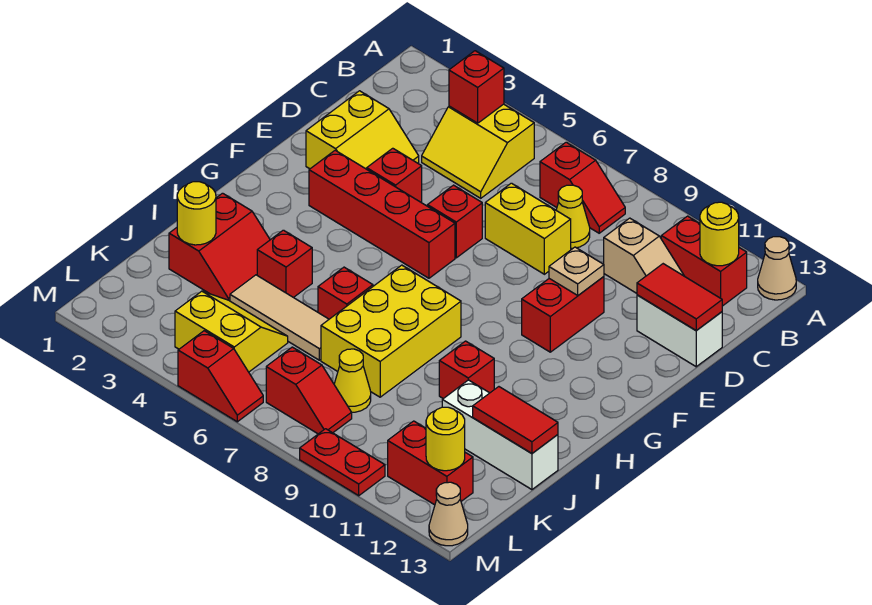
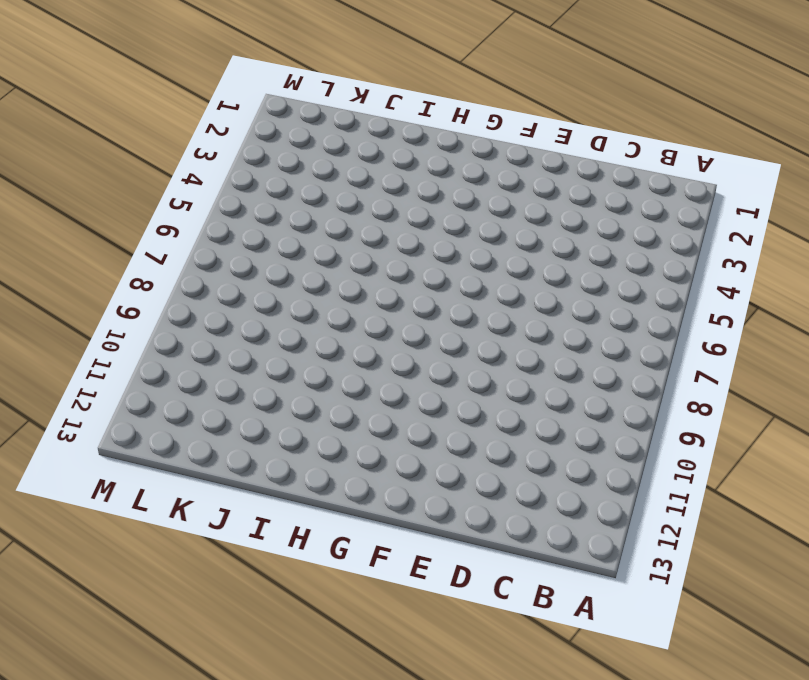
none -> tan 1x1 cone [758,237,796,300]
none -> yellow 2x2 slope [422,104,534,198]
none -> red 1x2 slope [540,142,625,233]
none -> red 1x2 brick [661,216,747,306]

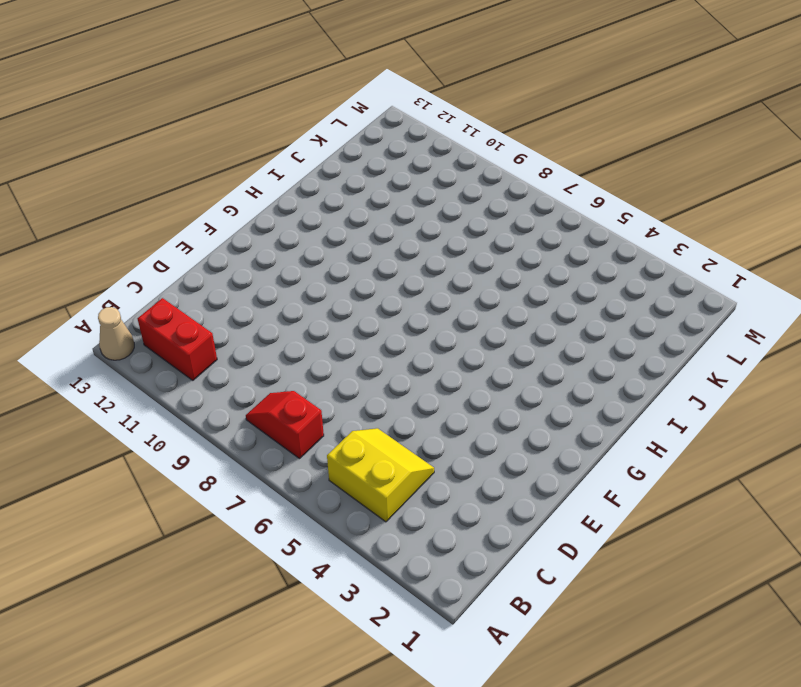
none -> yellow 1x1 cone [556,185,590,248]
none -> tan 1x2 slope [604,218,684,293]
none -> yellow 2x2 slope [306,91,419,169]
none -> yellow 1x2 brick [485,183,571,274]

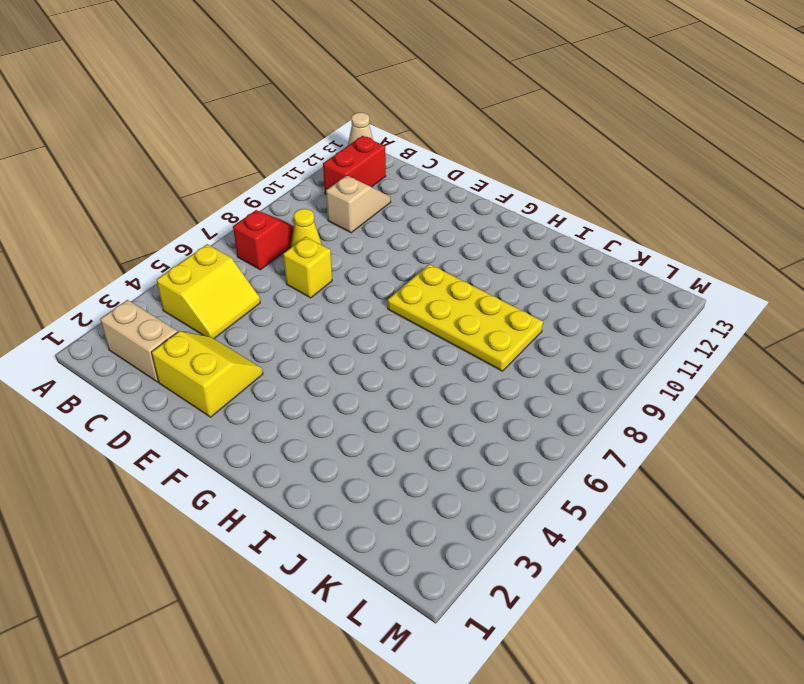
tan 1x2 brick [100,300,177,382] -> none
yellow 1x1 brick [283,237,332,298] -> yellow 1x2 brick [485,183,571,274]
yellow 2x4 plate [388,264,543,371] -> yellow 2x3 brick [321,265,461,397]
none -> white 1x2 brick [637,295,722,367]
none -> red 1x1 brick [367,148,422,202]
none -> red 1x1 brick [427,185,482,258]
none -> red 1x2 brick [522,277,604,352]

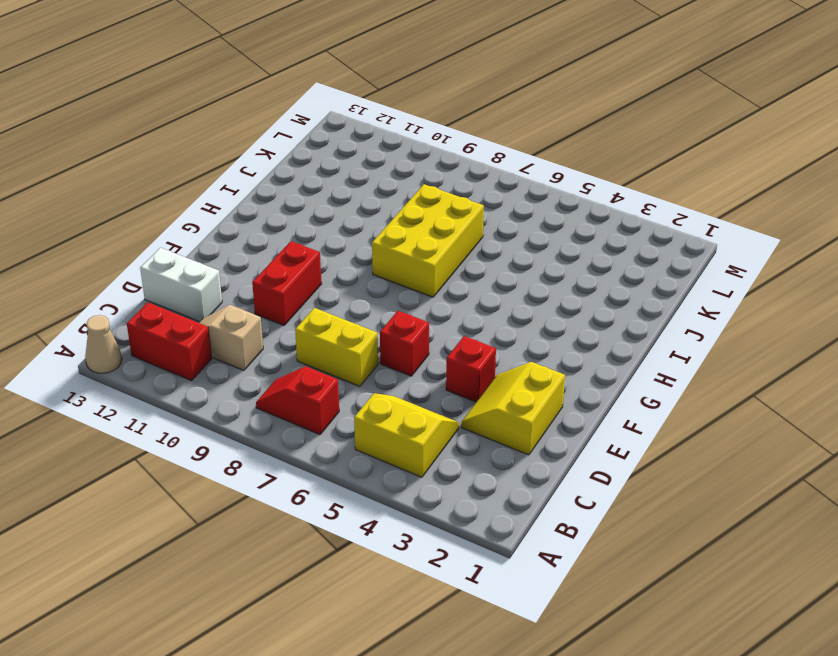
none -> yellow 1x1 cone [556,185,590,248]
none -> red 1x4 brick [309,150,455,278]
none -> red 2x2 slope [169,193,270,301]
none -> red 1x1 brick [257,230,312,298]

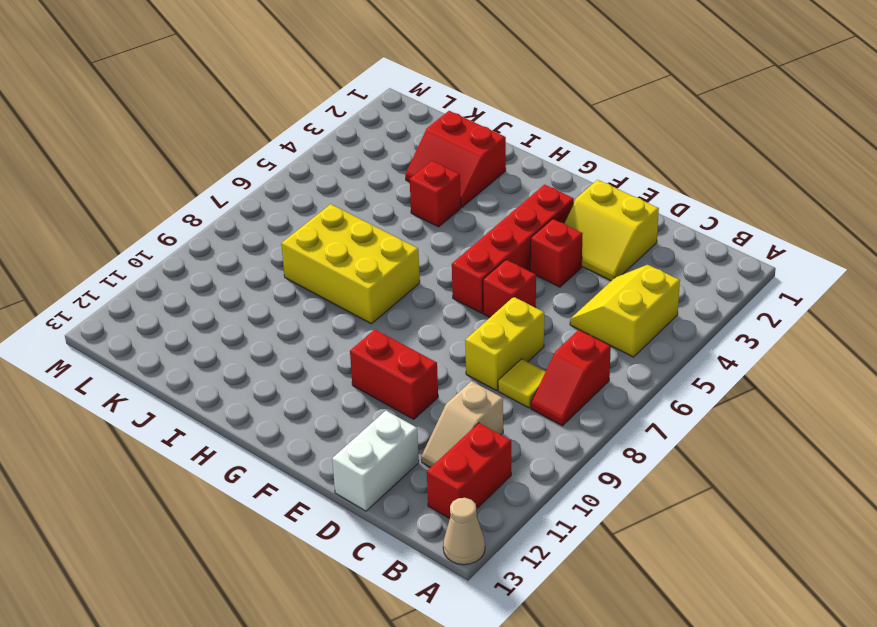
yellow 1x1 tile [498,359,546,408] -> yellow 1x1 cone [556,185,590,248]
none -> red 1x1 brick [318,267,373,319]
none -> red 1x1 brick [439,341,494,399]
none -> tan 1x3 tile [230,275,329,360]
none -> white 1x3 brick [442,380,558,490]

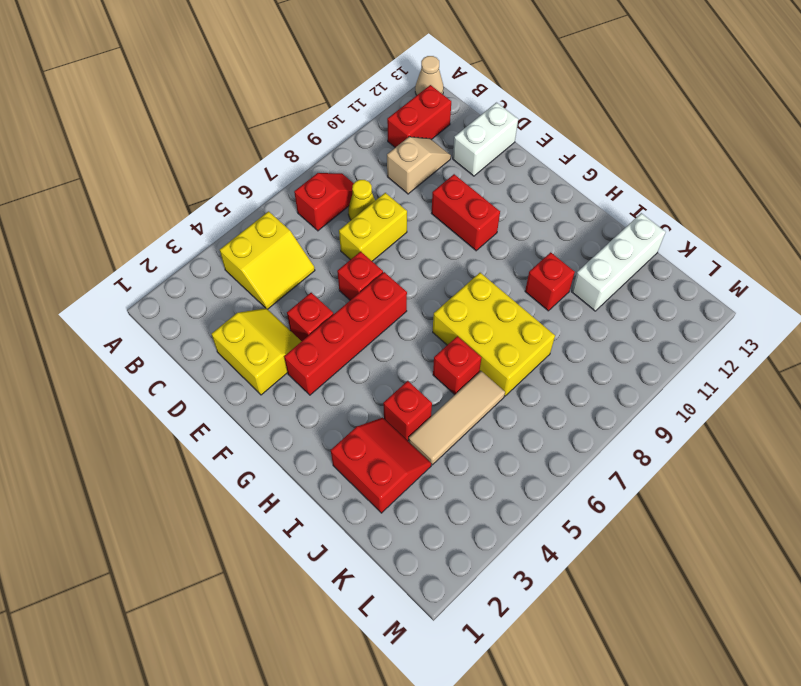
none -> yellow 2x2 slope [175,291,288,372]
none -> yellow 1x1 cone [334,349,371,412]
none -> red 1x2 slope [266,347,352,434]
none -> red 1x2 brick [388,421,473,505]

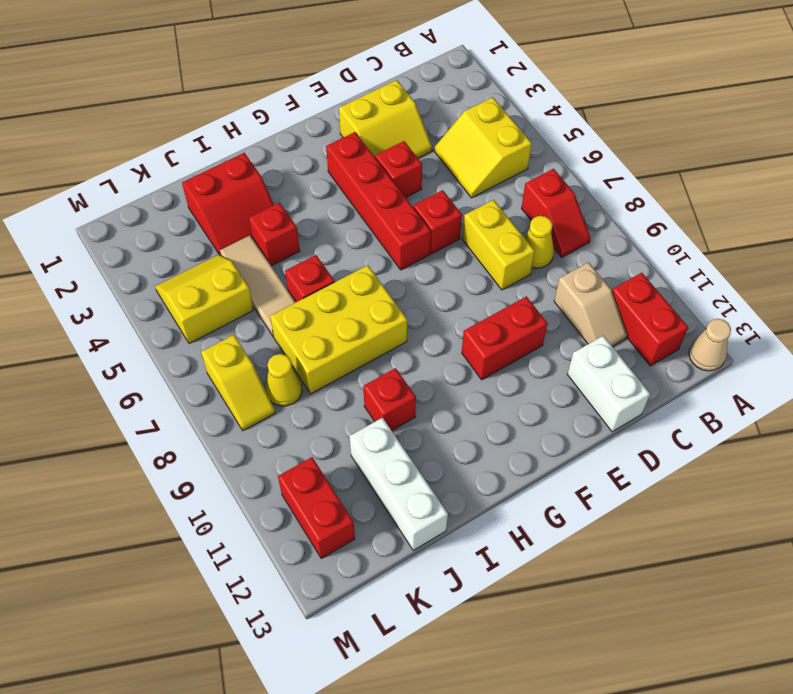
yellow 2x2 slope [155,255,254,344] -> yellow 2x2 slope turned to [175,291,288,372]
yellow 1x2 slope [201,335,275,431] -> red 1x2 slope [266,347,352,434]
none -> red 1x2 slope [178,331,263,422]
none -> red 1x2 plate [300,429,385,496]
none -> tan 1x1 cone [429,482,468,546]
none -> red 1x1 brick [449,51,504,123]

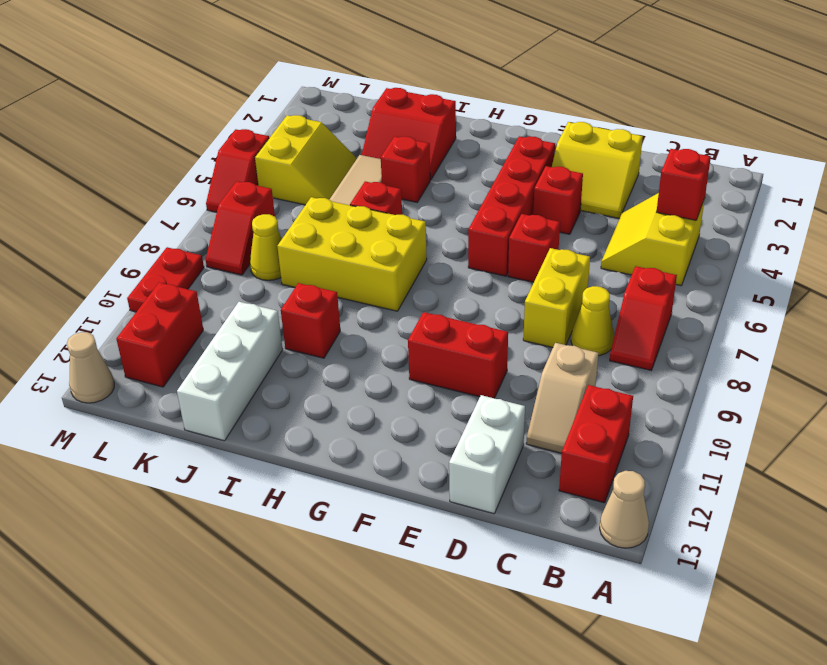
none -> yellow 1x1 round brick [700,202,739,266]
none -> red 1x2 tile [637,264,722,331]
none -> tan 1x1 plate [549,247,604,295]
none -> yellow 1x1 round brick [177,182,216,245]

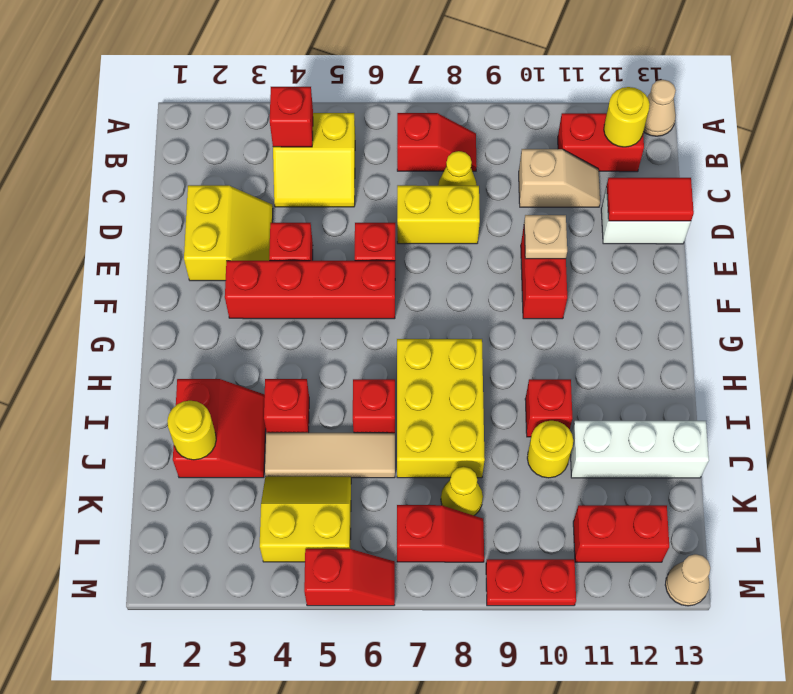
yellow 1x1 round brick [527,421,573,478] -> yellow 1x1 round brick moved to [426,407,465,471]
none -> red 1x2 tile [473,387,558,453]

